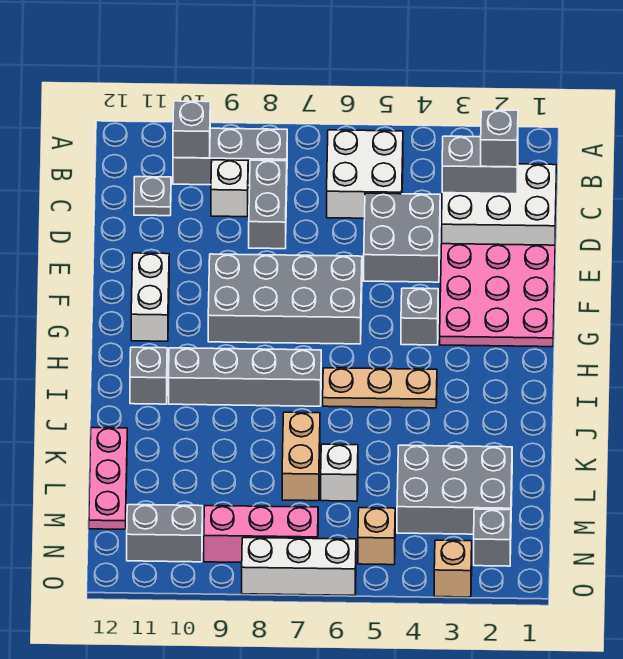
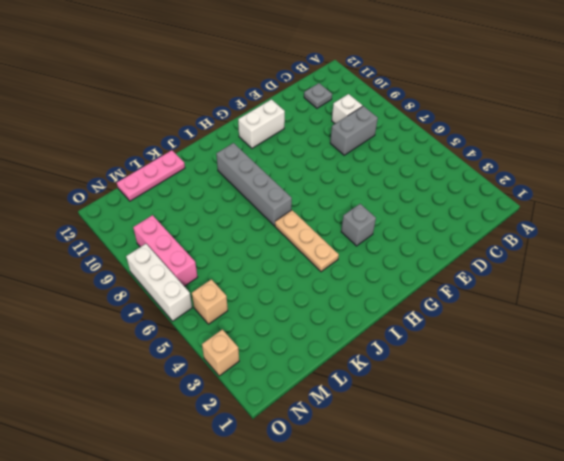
none -> white 2x2 brick [327,130,403,218]
none -> grey 1x3 brick [173,128,287,185]
none -> white 2x3 brick [442,164,557,245]

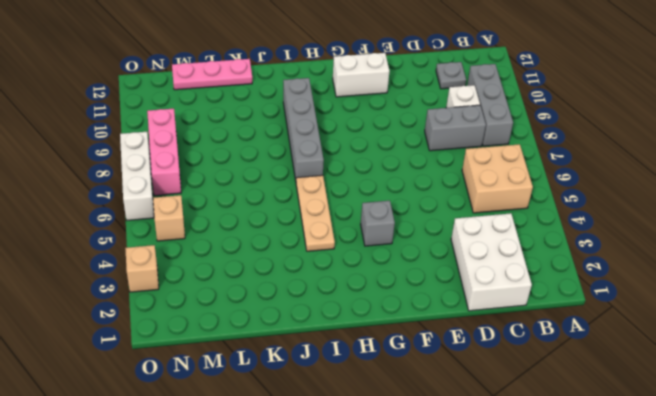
tan 2x2 brick [462,144,533,213] -> white 2x2 brick [327,130,403,218]
none -> grey 2x2 brick [364,193,440,282]
none -> pink 3x3 plate [440,244,555,347]
none -> grey 2x4 brick [208,254,362,344]

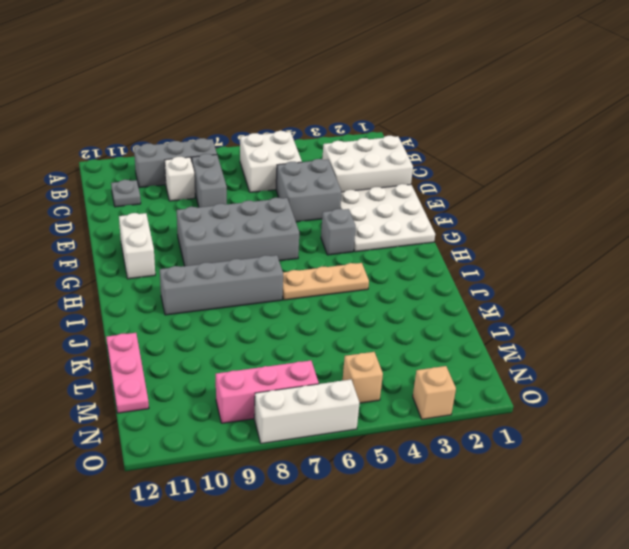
white 3x3 plate [340,184,435,252] -> pink 3x3 plate [440,244,555,347]
none -> grey 1x1 brick [130,347,167,404]
none -> tan 1x2 brick [282,412,320,501]
none -> grey 2x3 brick [397,445,512,534]

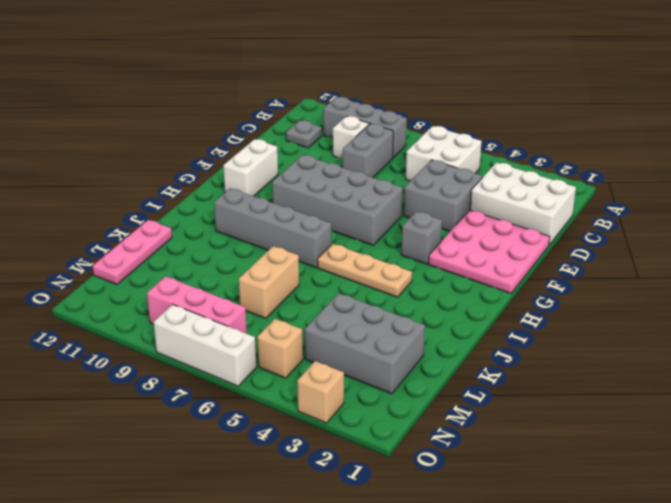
none -> grey 1x1 brick [130,347,167,404]
none -> white 1x1 brick [321,444,358,501]
none -> grey 1x1 brick [474,509,511,566]

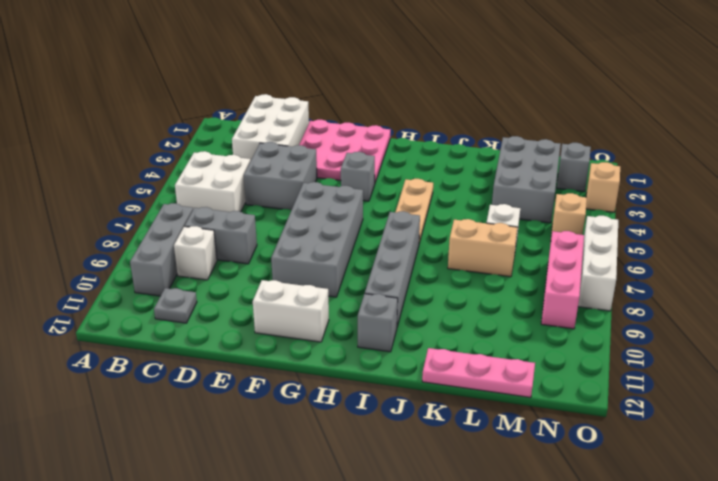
none -> grey 1x2 brick [127,505,203,562]
none -> grey 1x1 brick [173,101,210,158]
none -> grey 1x2 brick [442,136,518,194]

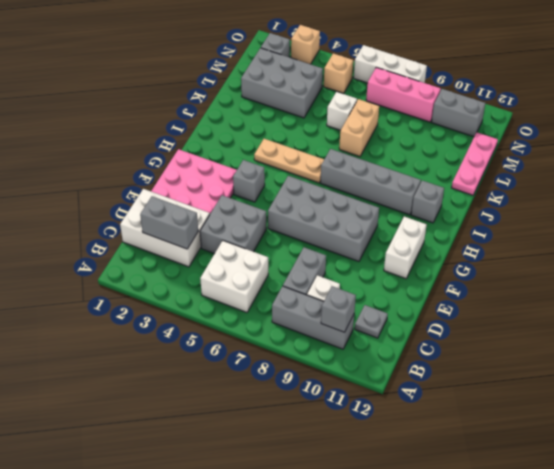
none -> grey 1x1 brick [481,110,518,167]

